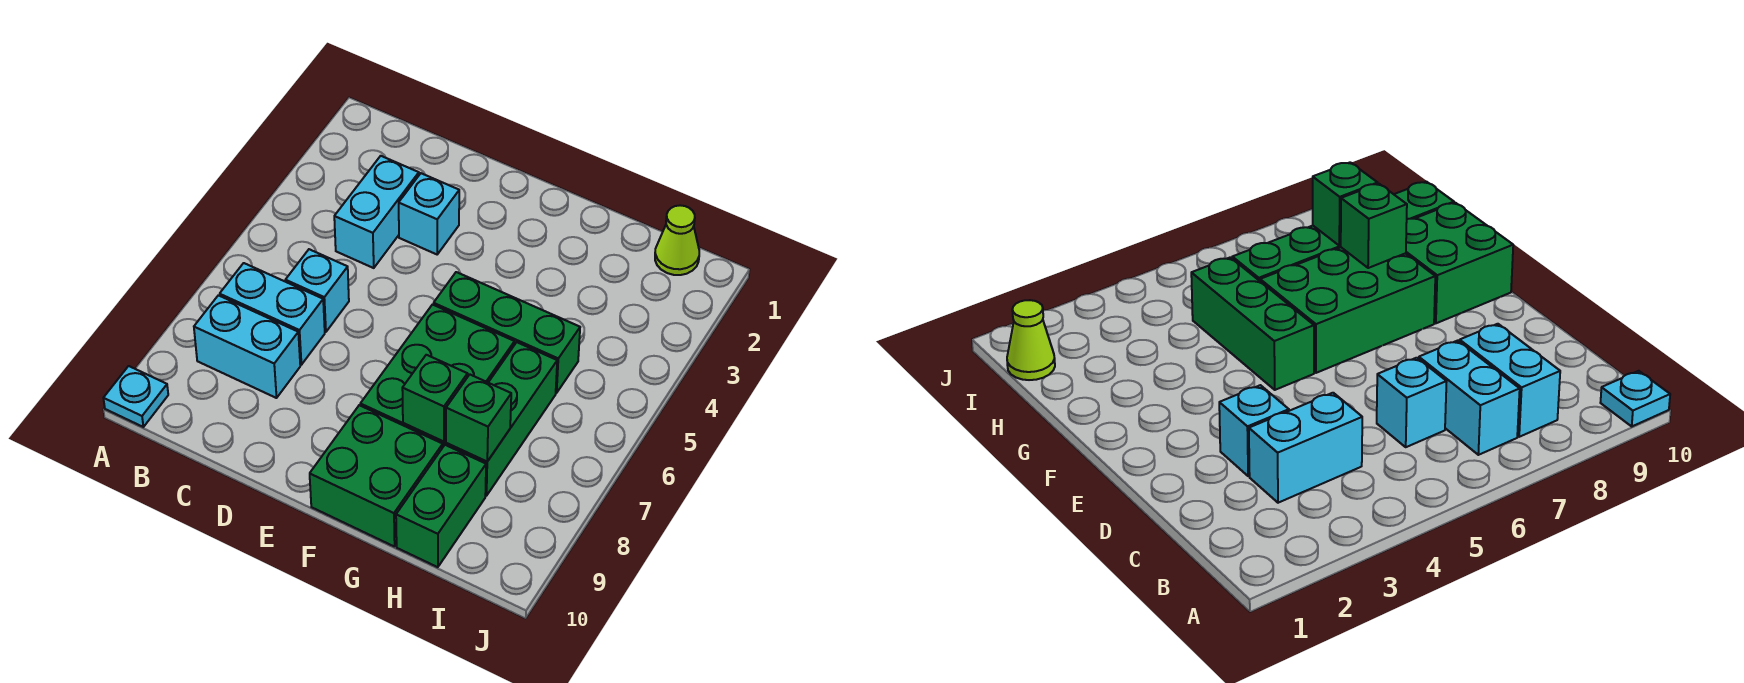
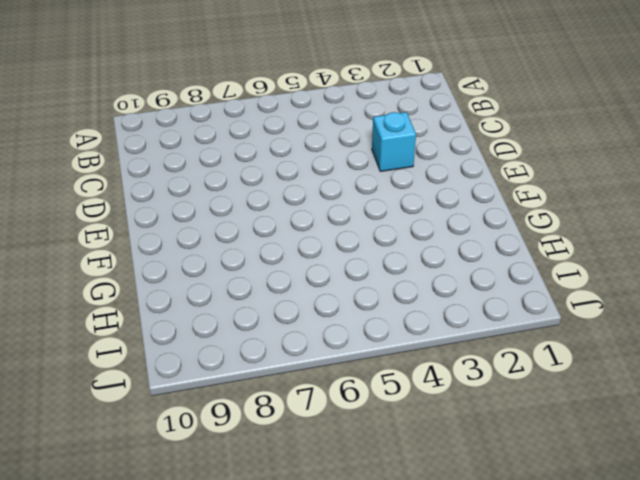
none -> cyan 1x1 plate [103,366,168,427]
none -> cyan 1x2 brick [220,263,325,365]
none -> cyan 1x2 brick [194,295,300,398]

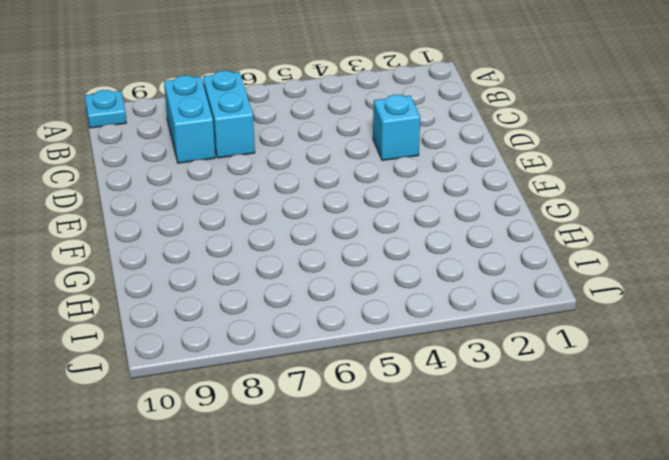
none -> cyan 1x2 brick [334,156,419,268]
none -> cyan 1x1 brick [285,249,349,332]
none -> green 1x3 brick [434,272,580,393]

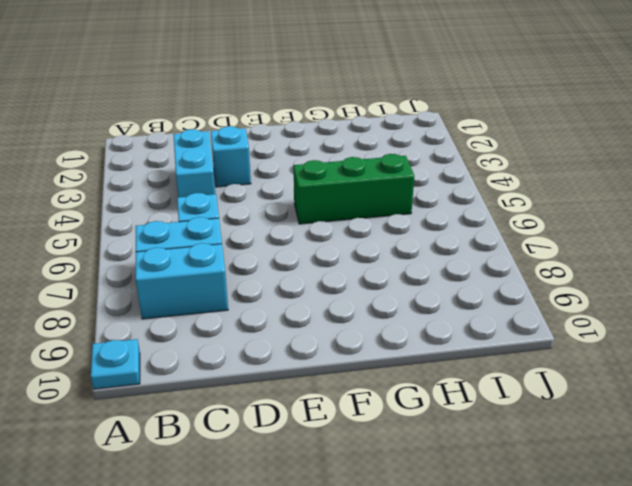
none -> green 2x3 brick [360,305,515,447]
none -> green 2x2 brick [310,405,443,547]
none -> green 1x3 brick [446,342,557,496]

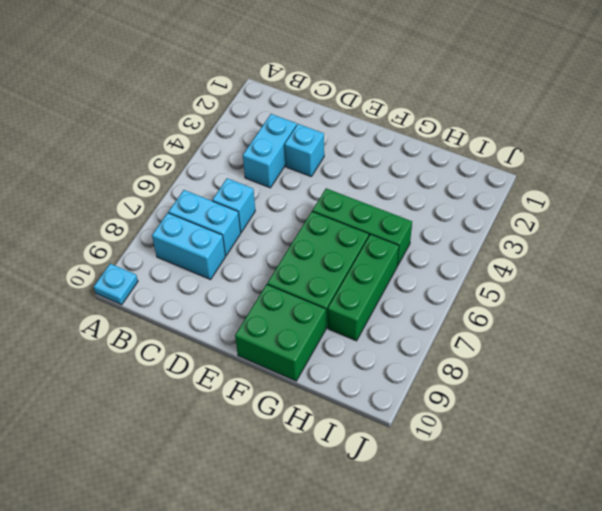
none -> green 1x2 brick [396,445,486,567]
none -> lime 1x1 cone [655,205,699,275]
none -> green 1x1 brick [402,355,468,441]

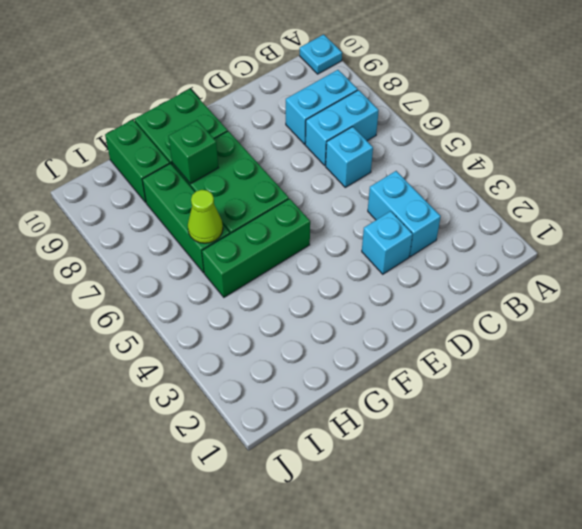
lime 1x1 cone [188,190,223,243] -> lime 1x1 cone moved to [655,205,699,275]
none -> green 1x1 brick [446,375,511,462]

